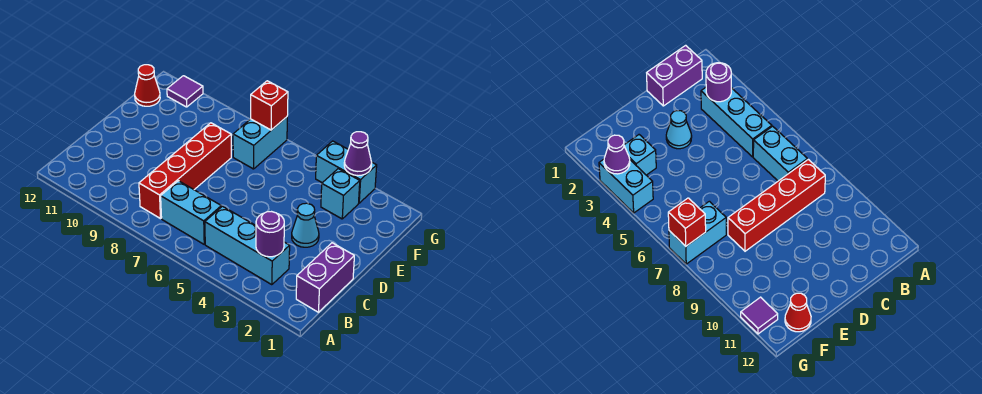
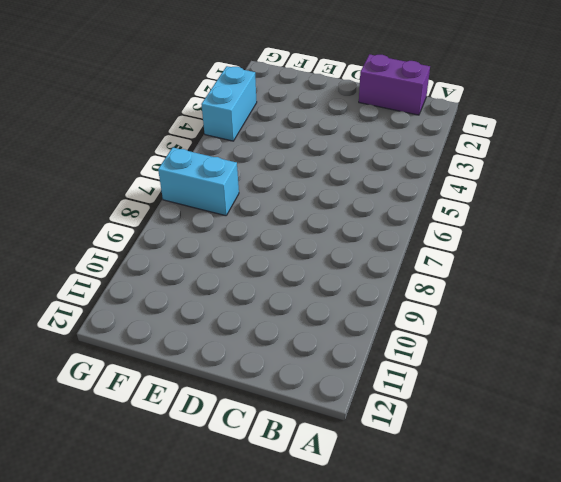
none -> cyan 1x3 brick [205,206,290,285]
none -> cyan 1x2 brick [161,181,221,244]
none -> red 1x4 brick [139,123,231,219]

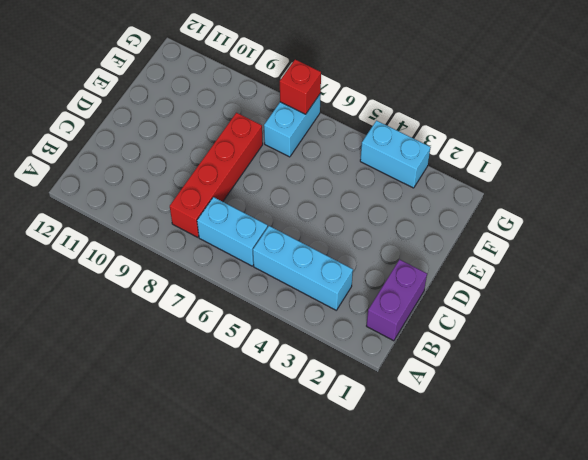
none -> cyan 1x1 cone [292,203,319,247]
none -> cyan 1x1 brick [321,169,360,219]
none -> red 1x1 cone [135,65,160,106]

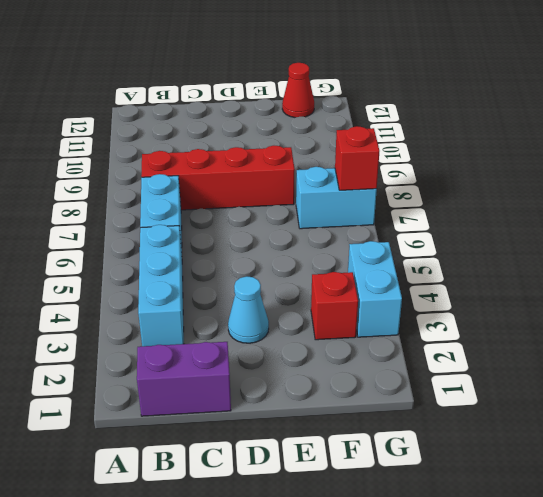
red 1x1 brick [311,272,358,340] -> cyan 1x1 brick [321,169,360,219]
none -> purple 1x1 tile [167,76,203,107]
none -> purple 1x1 round brick [256,212,284,257]
none -> purple 1x1 cone [344,132,372,176]

